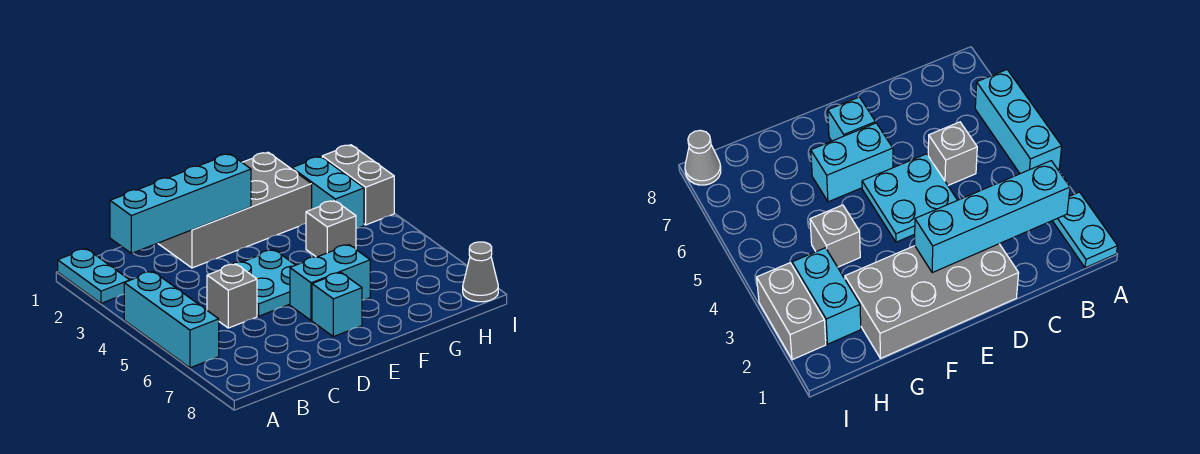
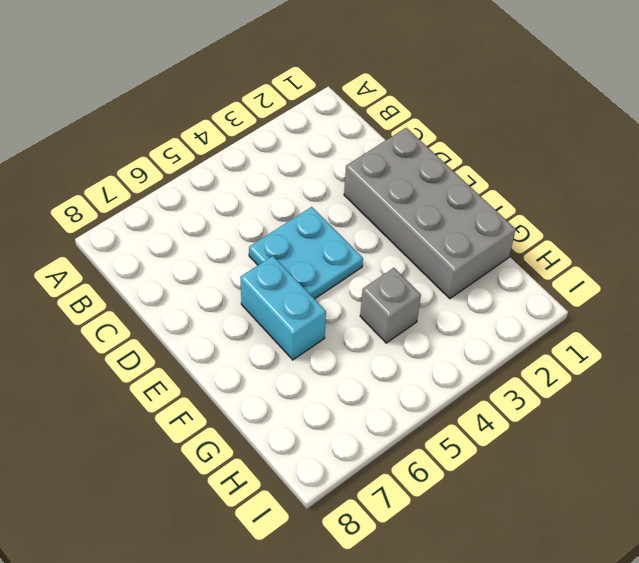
none -> cyan 1x2 plate [58,249,130,303]
none -> cyan 1x3 brick [124,272,219,368]
none -> grey 1x1 brick [207,264,257,328]

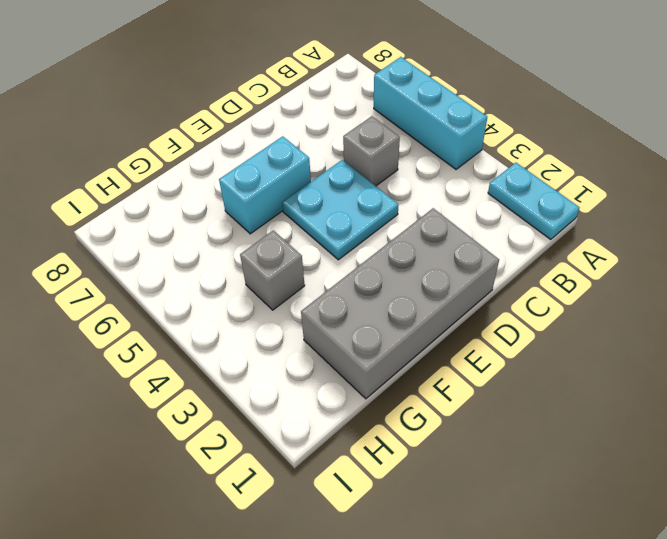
none -> cyan 1x1 brick [312,273,362,337]
none -> cyan 1x2 brick [292,157,364,228]
none -> grey 1x2 brick [322,145,394,225]

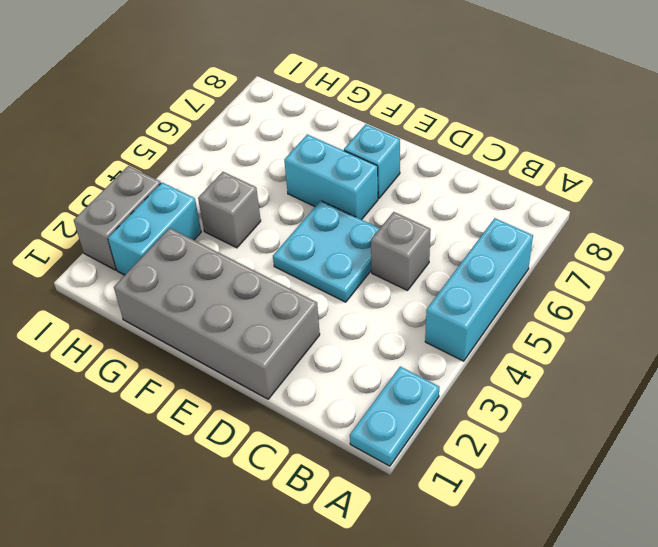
none -> grey 1x1 cone [463,242,498,302]
none -> cyan 1x4 brick [110,154,251,253]

